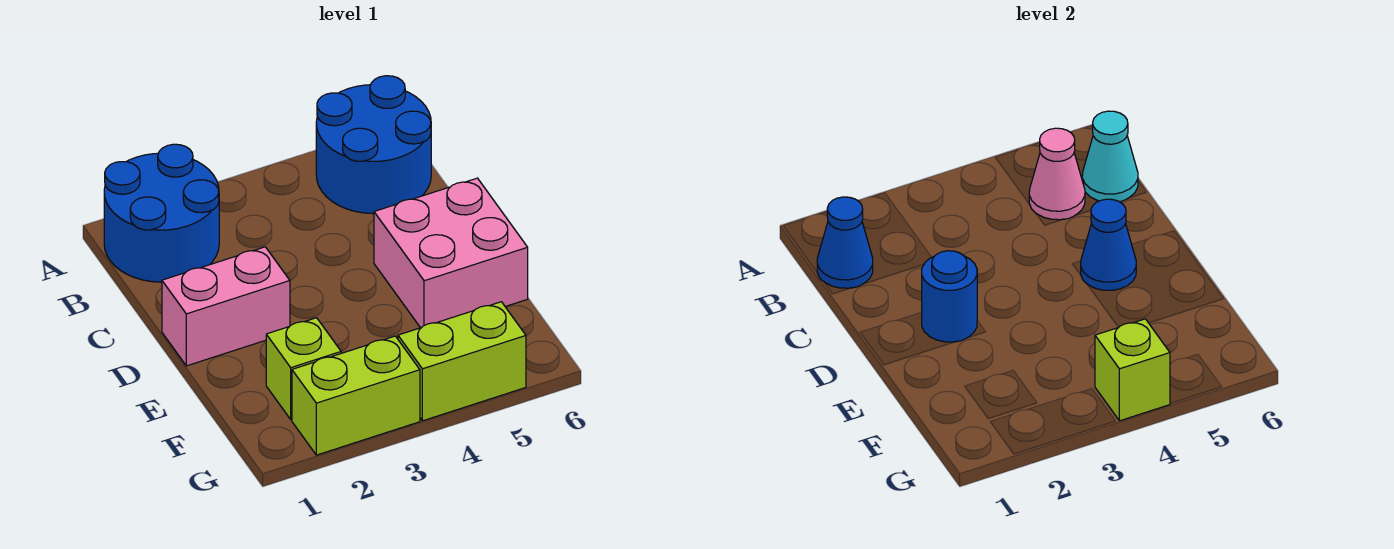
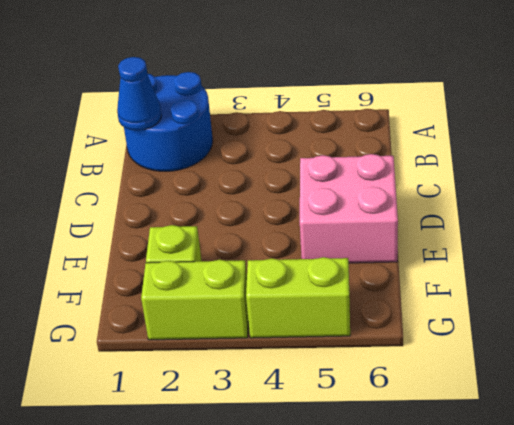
none -> blue 2x2 round brick [316,76,431,214]
none -> pink 1x2 brick [162,247,290,366]
none -> pink 1x1 cone [1029,128,1085,220]

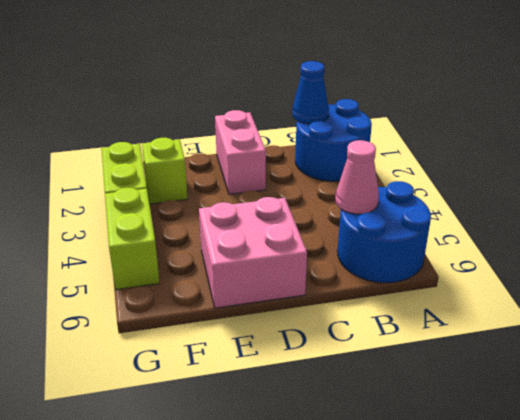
none -> cyan 1x1 cone [1082,111,1138,202]
none -> blue 1x1 round brick [922,251,977,342]
none -> blue 1x1 cone [1081,199,1136,290]

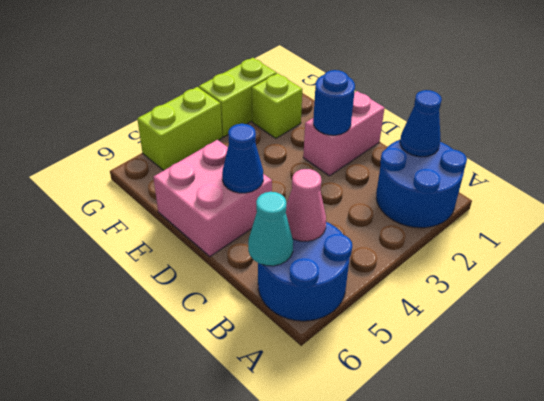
none -> lime 1x1 brick [1095,319,1170,421]

